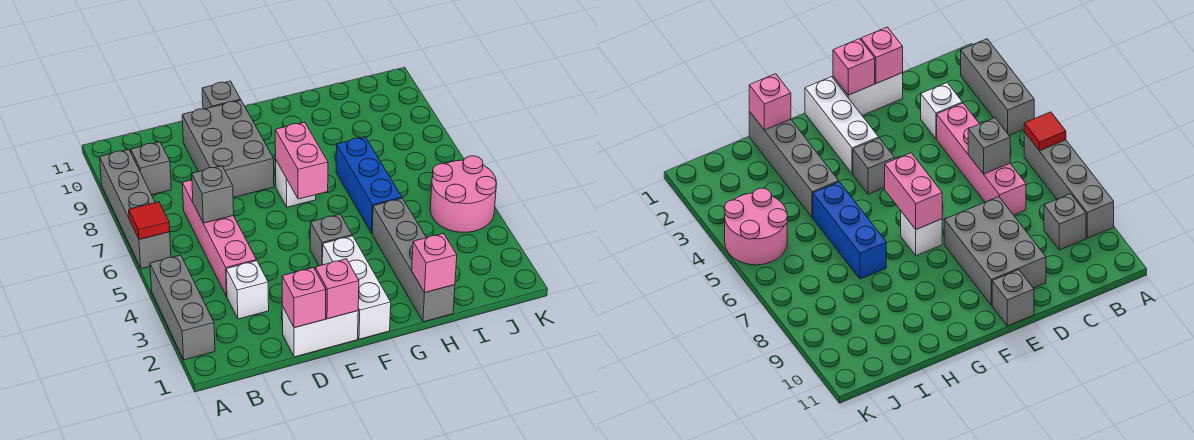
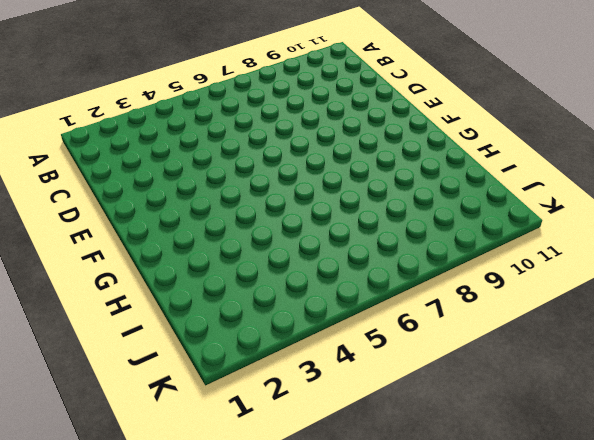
none -> grey 1x3 brick [150,255,215,360]
none -> grey 1x4 brick [100,150,171,269]
none -> grey 1x1 brick [131,142,171,195]

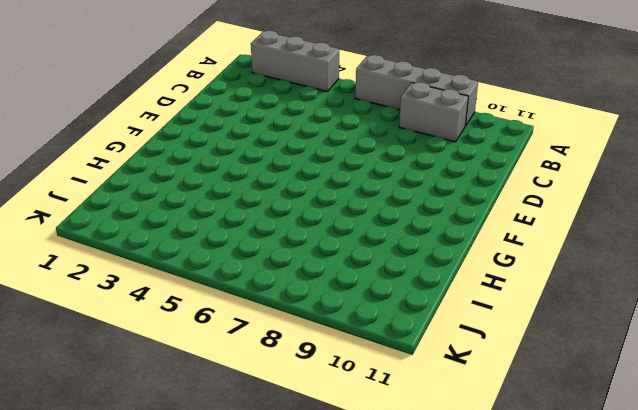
grey 1x2 brick [399,82,468,142] -> grey 1x1 brick [131,142,171,195]
none -> white 1x1 brick [226,261,269,319]
none -> pink 1x4 brick [182,180,256,296]
none -> white 1x2 brick [282,306,358,357]

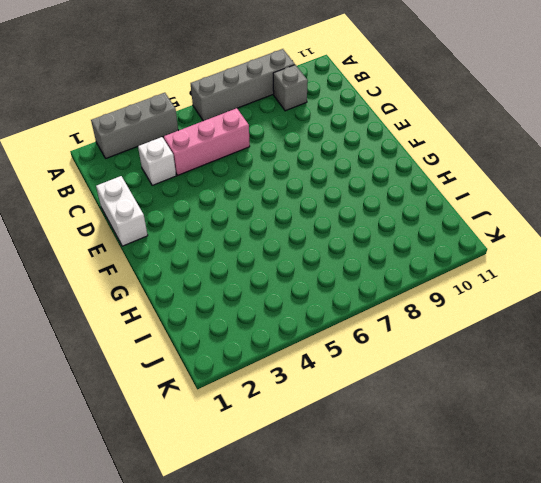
pink 1x3 brick [164,108,250,175] -> pink 1x4 brick [182,180,256,296]
none -> grey 2x3 brick [182,100,274,197]
none -> grey 1x1 brick [202,81,241,109]
none -> white 1x3 brick [322,236,391,339]

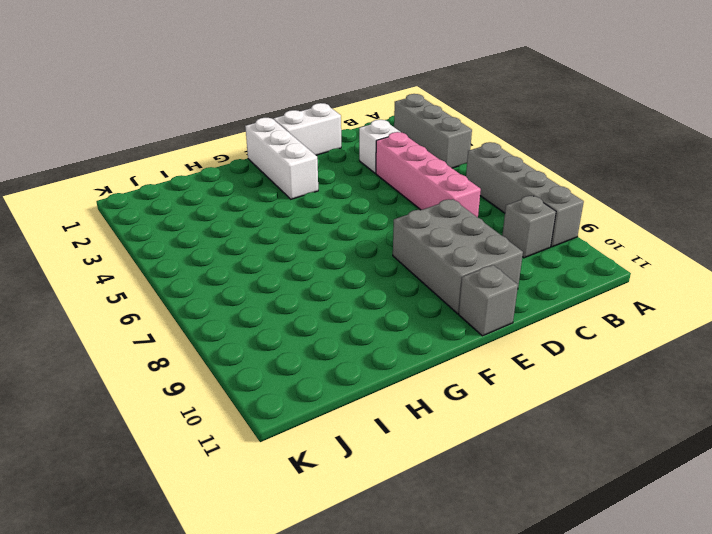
none -> grey 1x1 brick [310,214,352,266]
none -> white 1x1 brick [276,161,316,207]
none -> grey 1x4 brick [372,198,455,322]

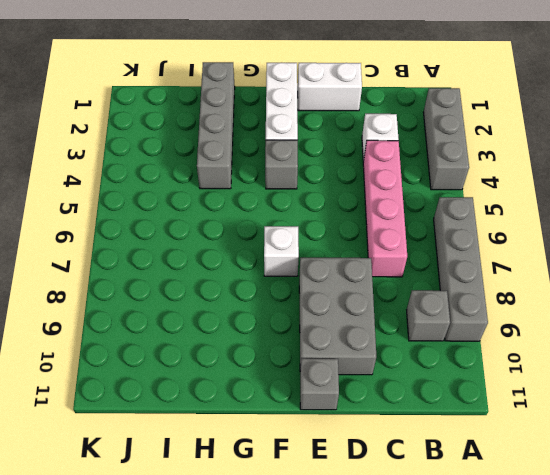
none -> blue 1x3 brick [336,137,402,233]
none -> pink 2x2 round brick [430,156,496,232]
none -> red 1x1 tile [129,202,170,240]

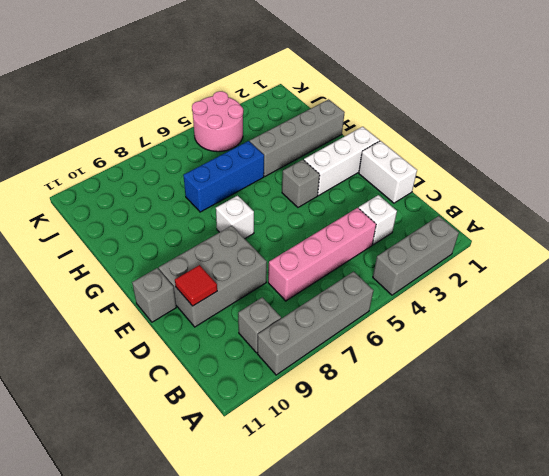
red 1x1 tile [175,265,217,306] -> red 1x1 tile moved to [129,202,170,240]
none -> grey 1x1 brick [192,166,234,223]
none -> pink 1x1 brick [282,268,326,328]
none -> pink 1x1 brick [315,259,359,319]

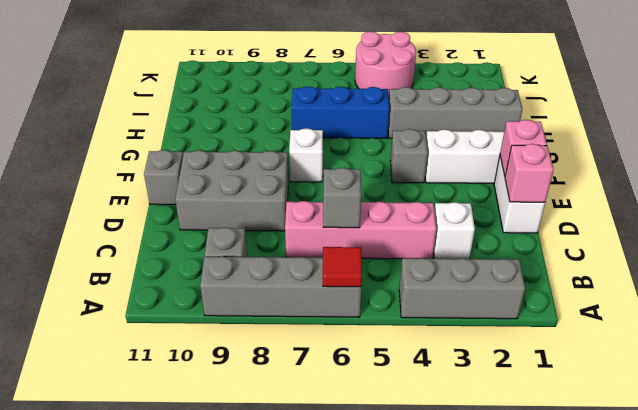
none -> pink 1x2 brick [275,122,328,199]
none -> pink 1x1 brick [412,233,457,292]

